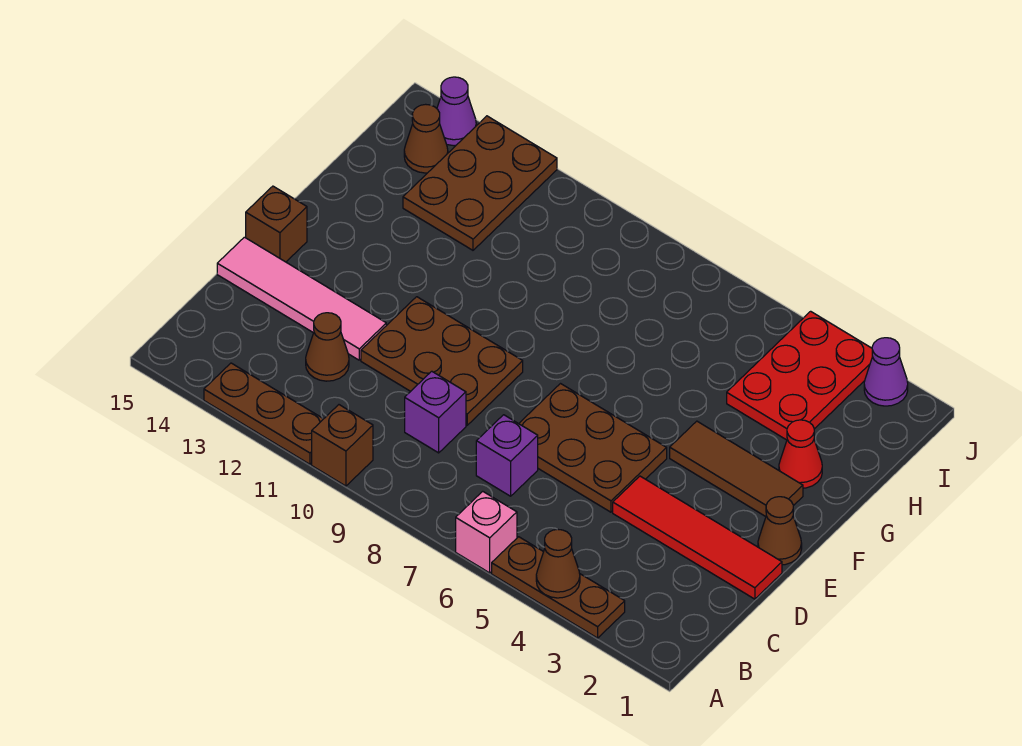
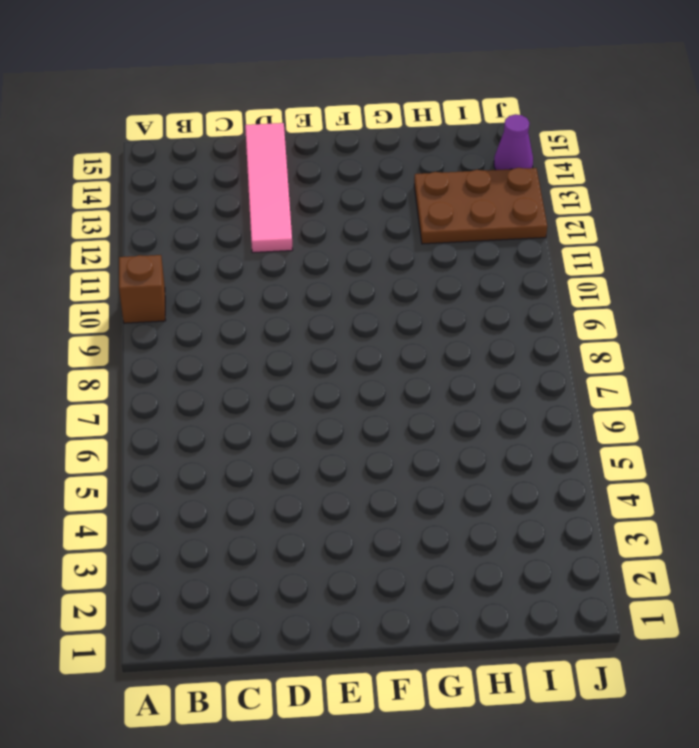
none -> brown 1x3 plate [492,537,625,638]
none -> pink 1x1 brick [456,491,517,573]
none -> brown 1x3 plate [204,363,323,464]

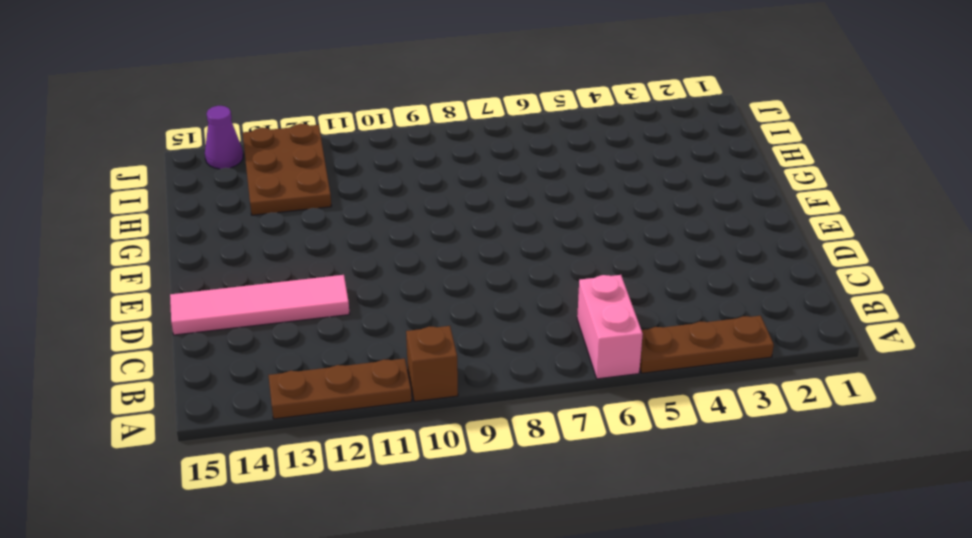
pink 1x2 brick [577,275,643,379] -> pink 1x1 brick [456,491,517,573]
none -> purple 1x1 brick [476,415,538,496]
none -> purple 1x1 brick [405,371,466,453]
none -> brown 1x1 cone [306,313,349,381]

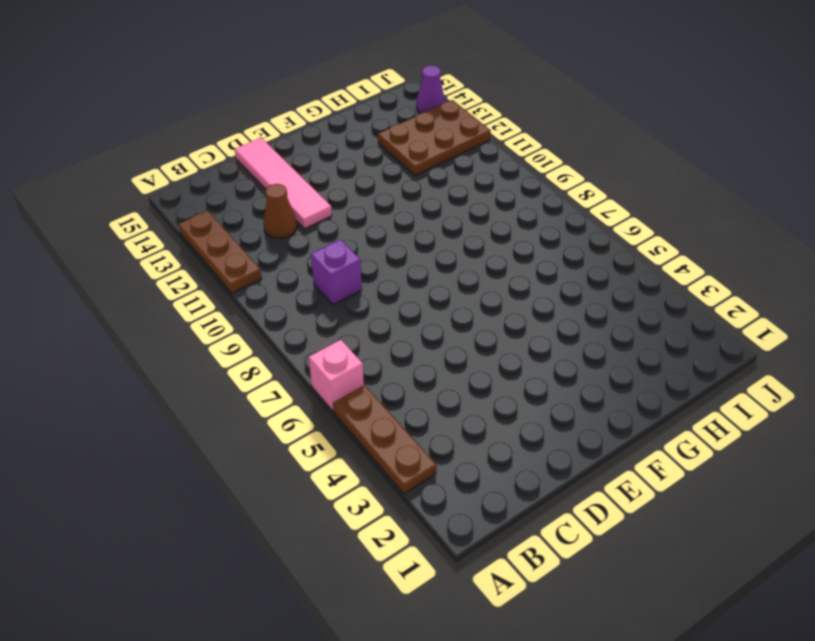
none -> brown 1x1 brick [312,405,373,486]
none -> purple 1x1 brick [476,415,538,496]
none -> red 1x4 tile [613,476,782,599]

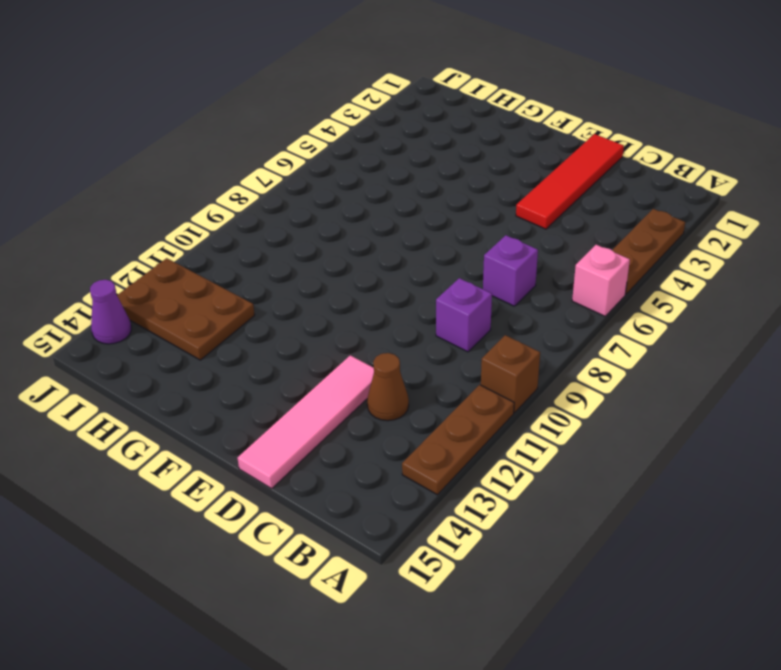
none -> brown 2x3 plate [519,384,667,512]
none -> brown 2x3 plate [361,297,523,425]
none -> brown 1x1 cone [758,497,802,565]

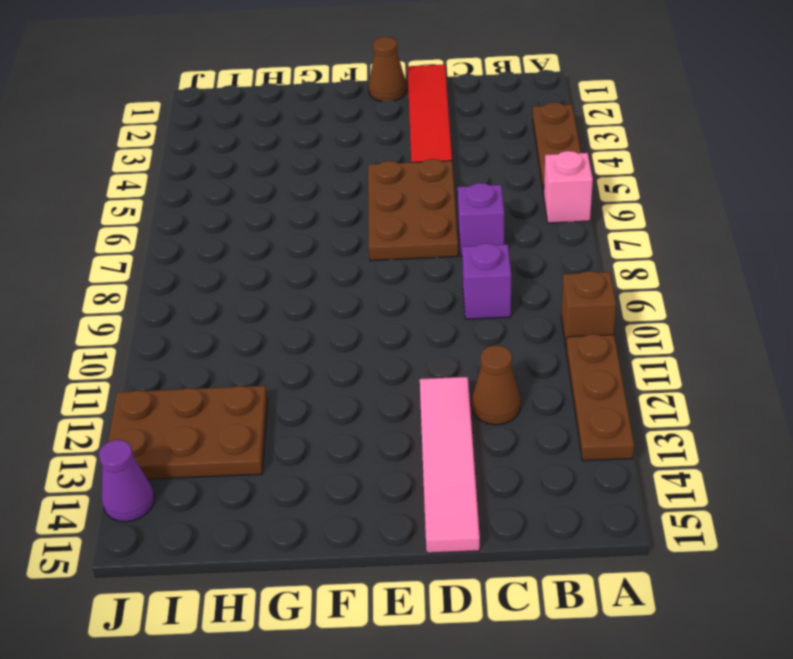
none -> brown 2x3 plate [361,297,523,425]
none -> brown 1x1 brick [246,186,307,262]
none -> brown 1x3 tile [670,421,803,517]

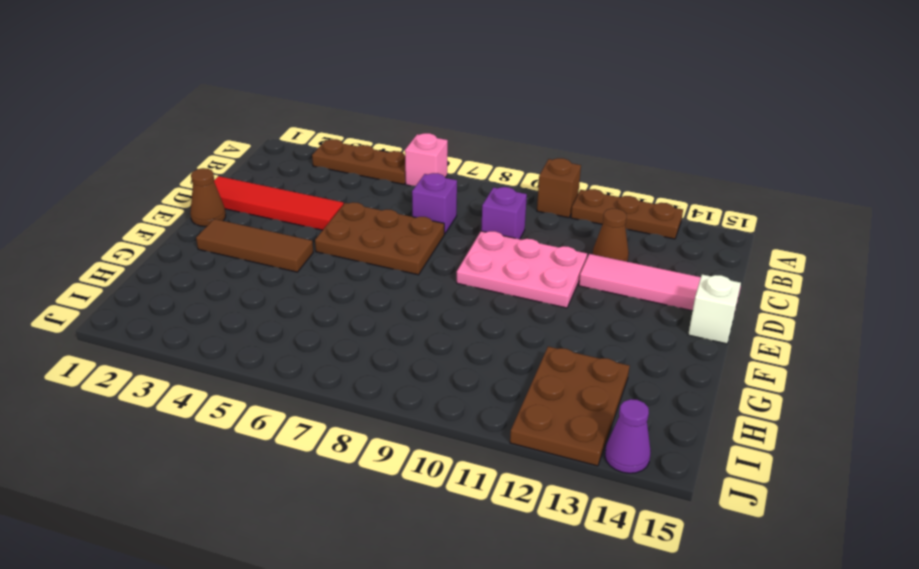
pink 2x3 plate [457,231,587,308] -> brown 2x3 plate [361,297,523,425]
white 1x1 brick [688,274,741,344] -> brown 1x1 brick [246,186,307,262]
none -> red 1x1 cone [779,420,822,488]
none -> red 2x3 plate [727,311,873,440]
none -> brown 1x1 cone [404,104,448,173]

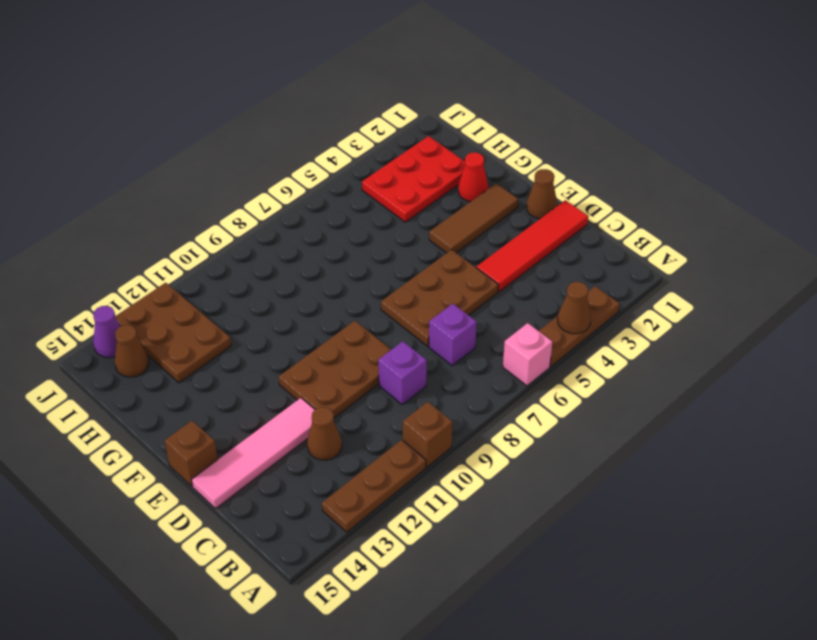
red 2x3 plate [362,136,465,222] -> red 2x3 plate turned to [727,311,873,440]
none -> purple 1x1 cone [864,338,908,406]

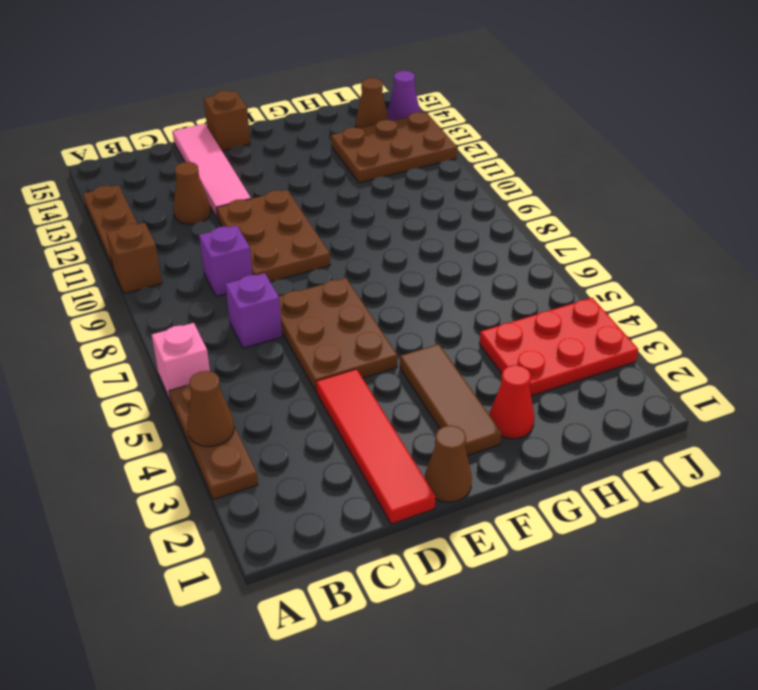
none -> purple 1x1 cone [864,338,908,406]

